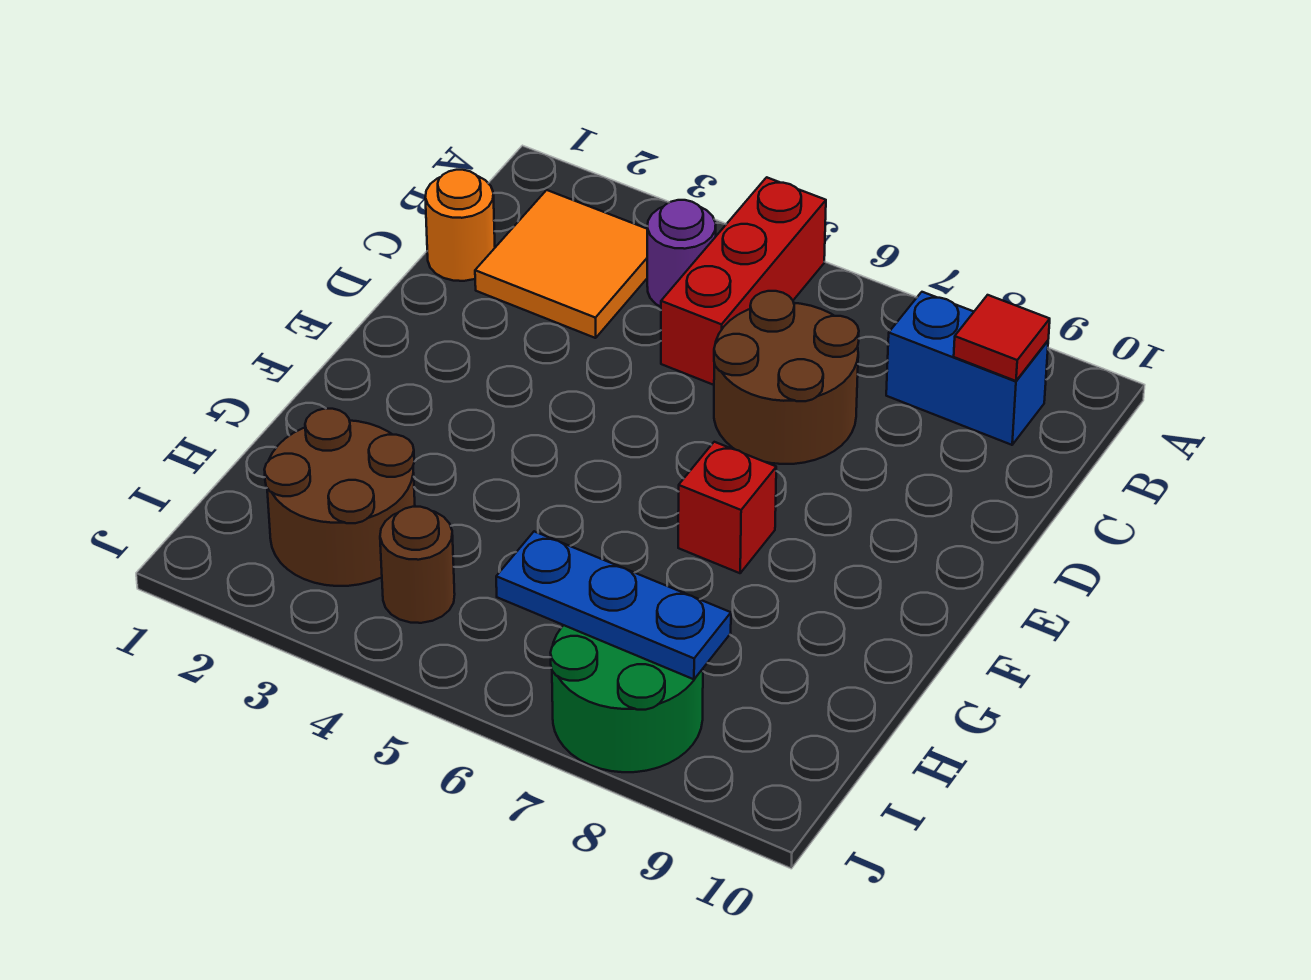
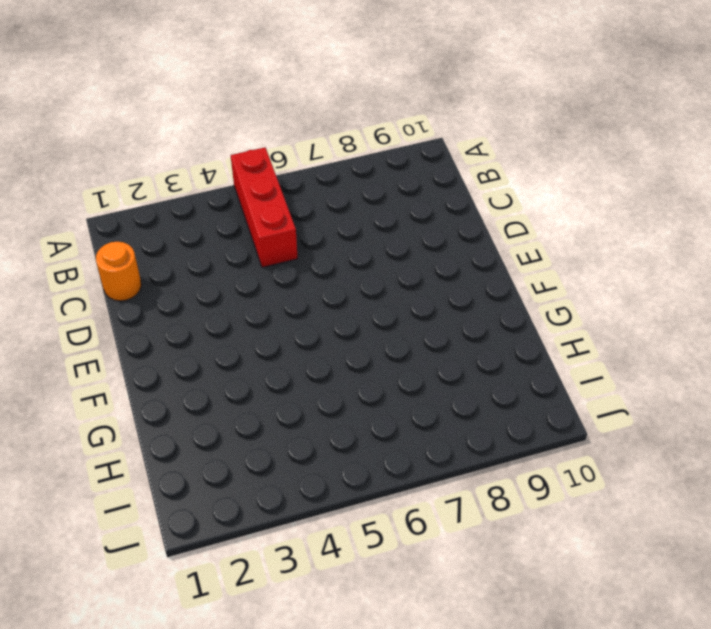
none -> orange 2x2 tile [475,190,647,338]
none -> purple 1x1 round brick [647,200,716,307]
none -> blue 1x2 brick [886,292,1048,445]

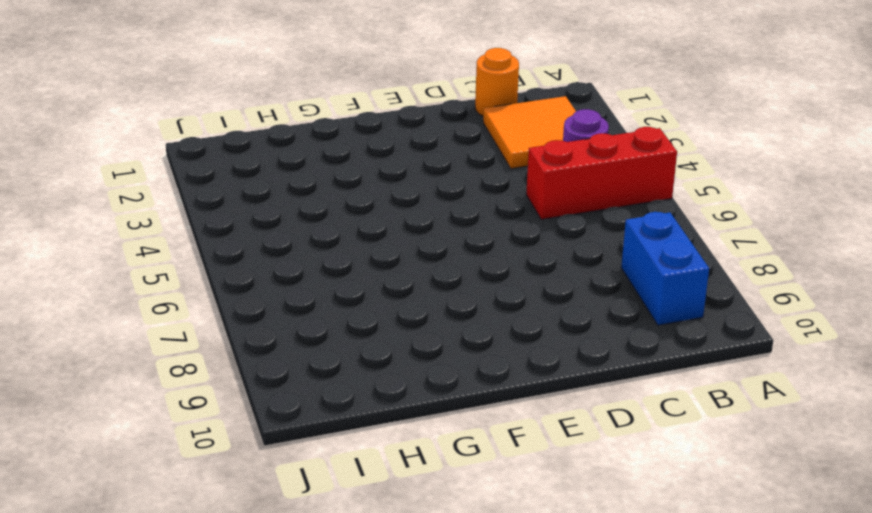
none -> brown 2x2 round brick [714,291,859,464]
none -> red 1x1 brick [678,442,776,573]
none -> brown 2x2 round brick [264,409,415,586]

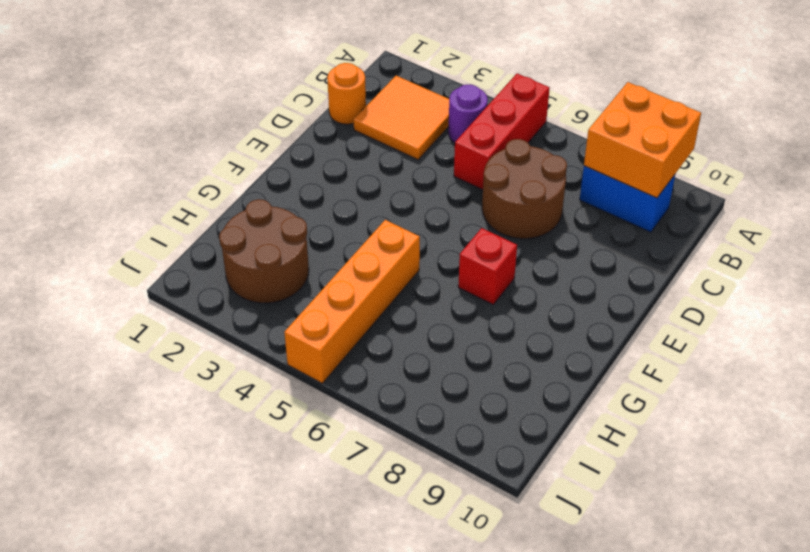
orange 2x2 brick [584,82,701,198] -> red 1x1 tile [954,295,1050,381]
orange 1x4 brick [284,220,420,383] -> none
none -> brown 1x1 round brick [380,507,455,623]
none -> green 2x2 round brick [551,625,703,772]
none -> blue 1x3 plate [496,531,731,679]

